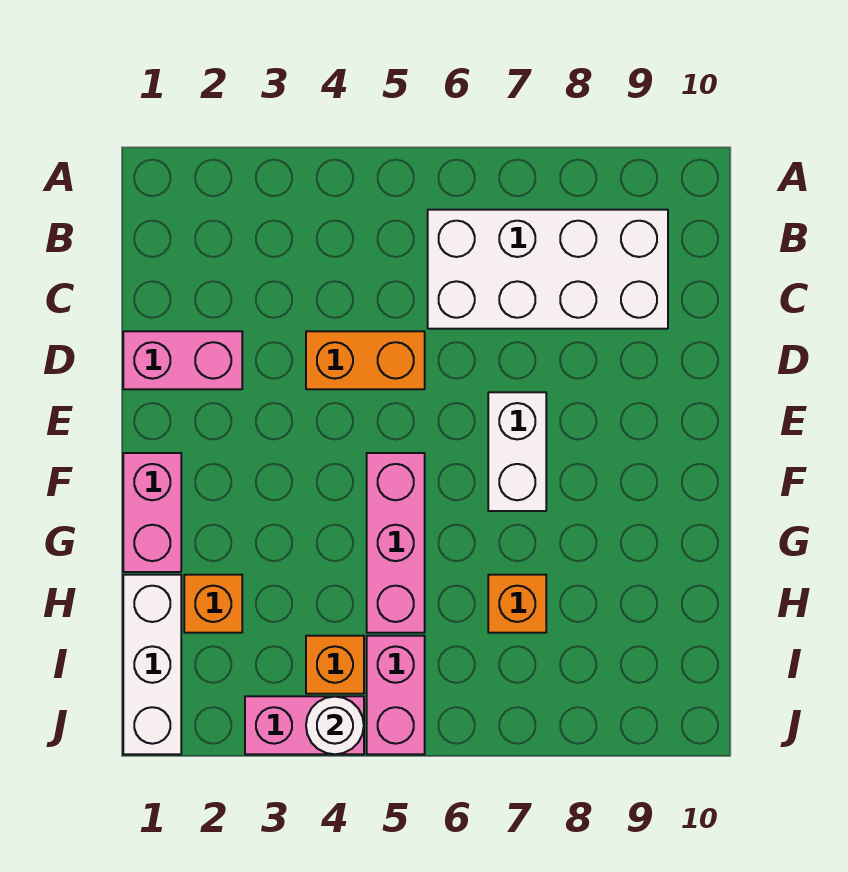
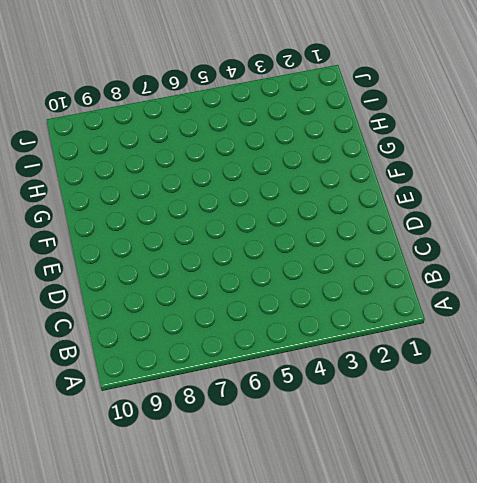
none -> white 2x4 brick [428,210,668,329]
none -> pink 1x2 brick [123,331,242,389]
none -> orange 1x2 brick [306,331,425,389]

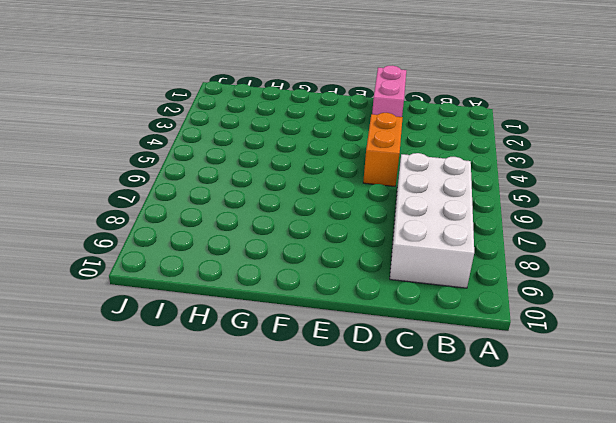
none -> white 1x2 brick [488,392,546,511]
none -> pink 1x2 brick [123,453,181,572]
none -> pink 1x3 brick [367,453,425,633]

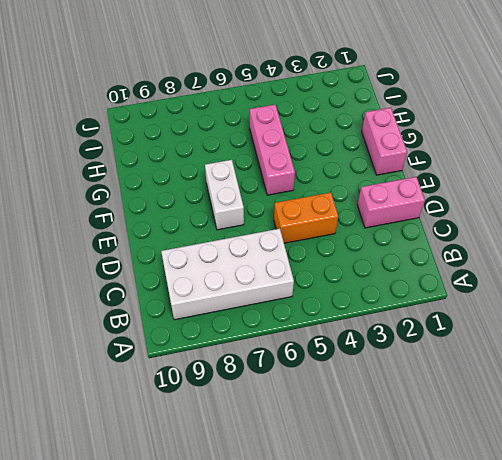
none -> white 1x3 brick [123,575,181,754]
none -> orange 1x1 brick [184,575,242,633]
none -> orange 1x1 brick [488,575,546,633]

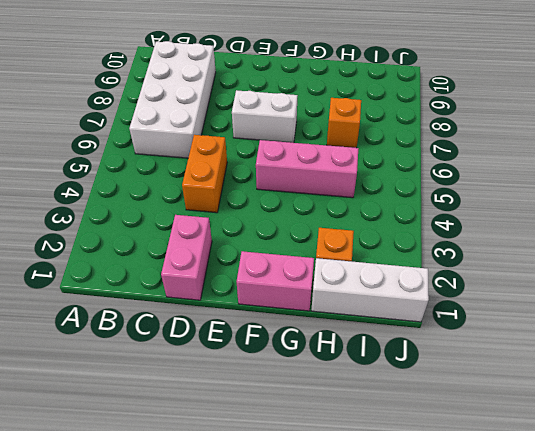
none -> orange 1x1 brick [306,636,364,694]
none -> pink 1x2 brick [367,636,425,754]
none -> pink 1x2 brick [245,696,364,754]

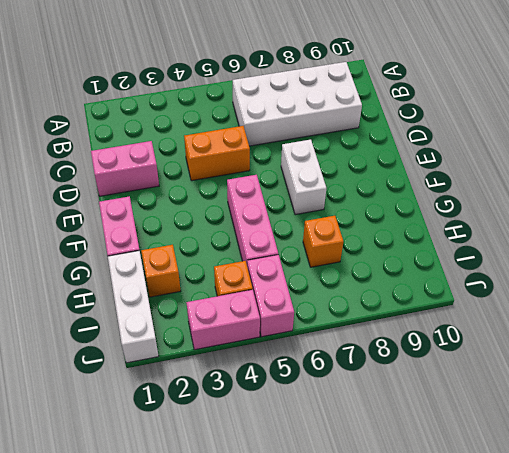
none -> white 1x1 round brick [306,697,364,754]

